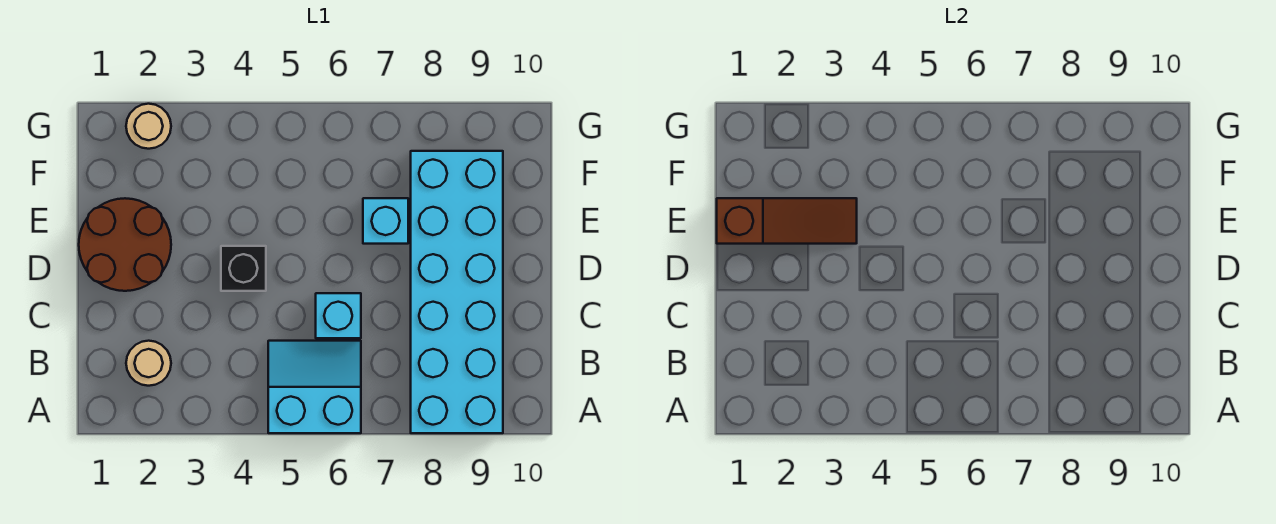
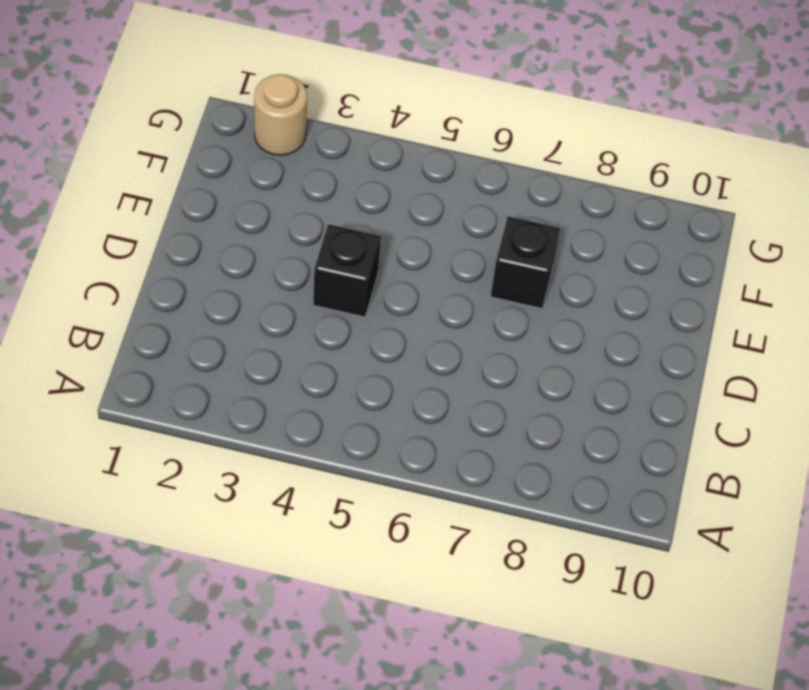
black 1x1 brick [490,217,560,308] -> cyan 1x1 brick [363,198,408,244]
none -> cyan 2x2 slope [268,341,361,433]
none -> cyan 2x6 brick [411,151,503,433]

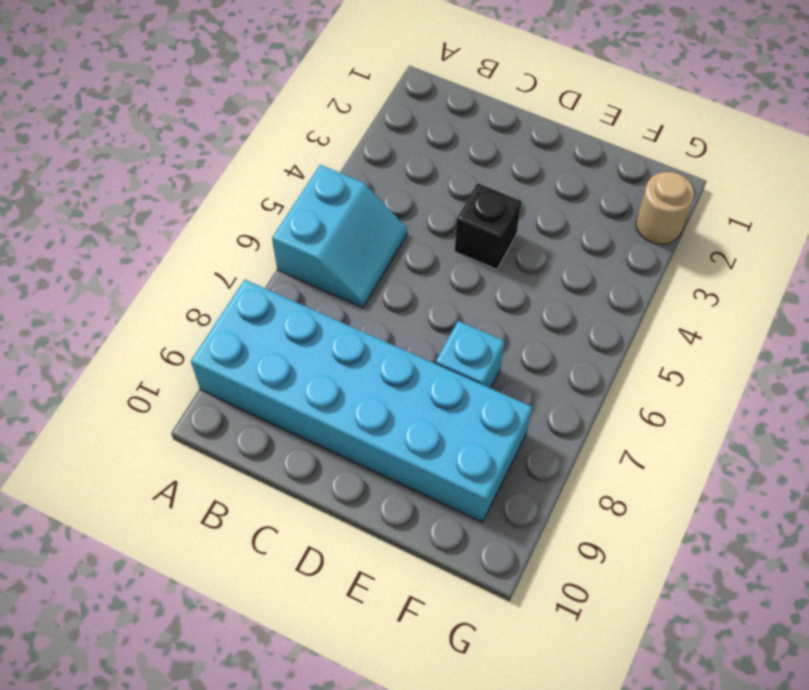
none -> tan 1x1 round brick [126,341,171,386]
none -> cyan 1x1 brick [316,293,361,338]

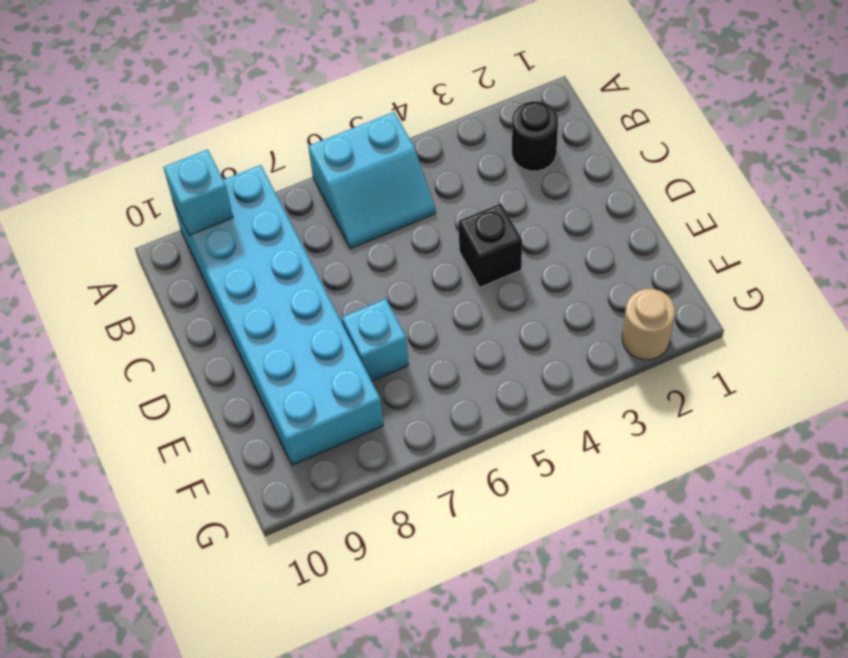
cyan 1x1 brick [163,149,233,235] -> cyan 1x1 brick moved to [316,293,361,338]
black 1x1 round brick [512,101,558,171] -> tan 1x1 round brick [126,341,171,386]
none -> brown 2x2 round brick [79,198,171,291]
none -> brown 1x3 slope [717,198,857,244]

